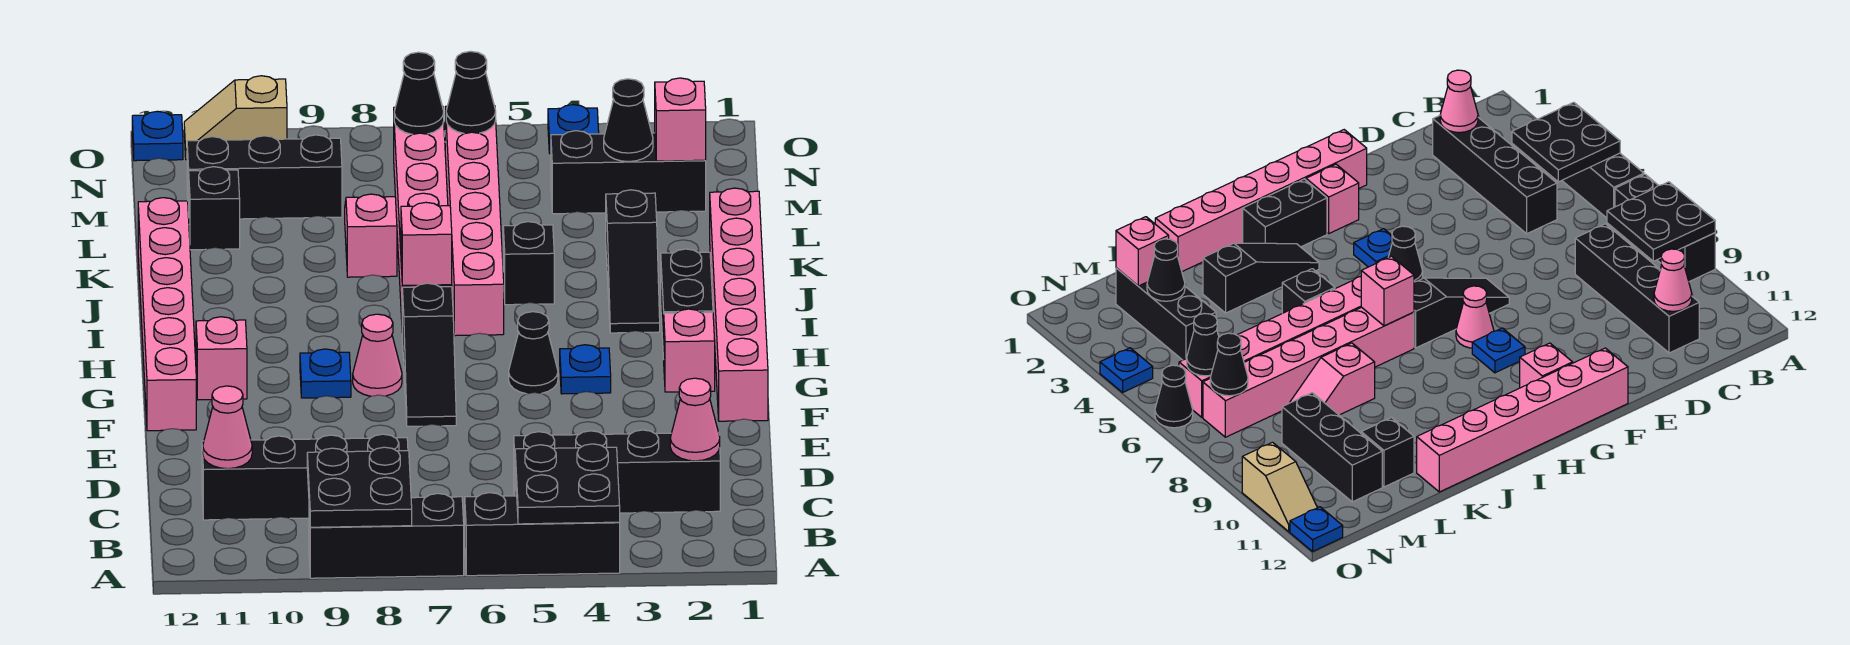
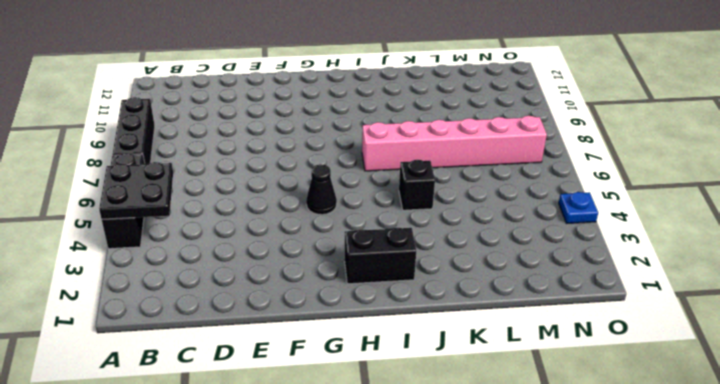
none -> black 1x4 brick [514,430,720,513]
none -> black 1x4 brick [202,434,408,520]
none -> pink 1x6 brick [710,188,768,421]
none -> black 1x3 slope [402,283,456,426]

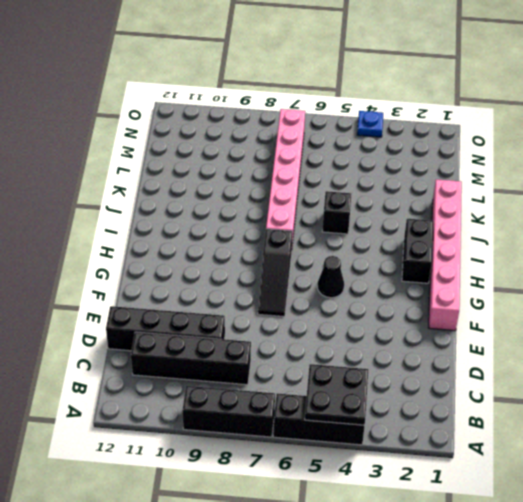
black 1x4 brick [106,306,225,351] -> black 1x4 brick moved to [514,430,720,513]
none -> pink 1x6 brick [138,198,196,431]
none -> pink 1x1 brick [664,309,715,392]
none -> blue 1x1 plate [560,345,611,394]
none -> pink 1x1 cone [353,314,402,396]

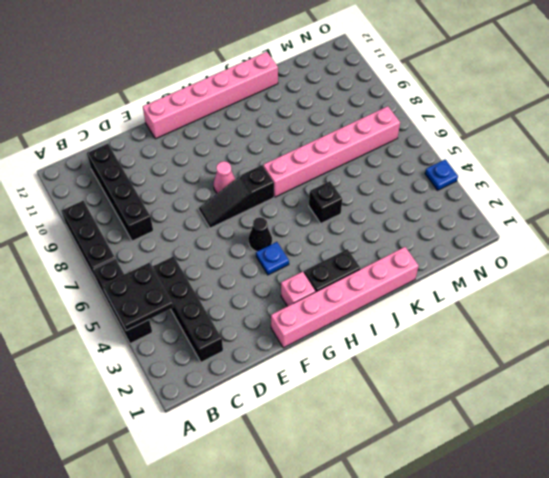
none -> blue 1x1 plate [300,349,351,398]
none -> pink 1x1 brick [196,317,247,400]
none -> black 1x3 slope [606,190,660,333]
none -> pink 1x6 brick [445,106,504,336]

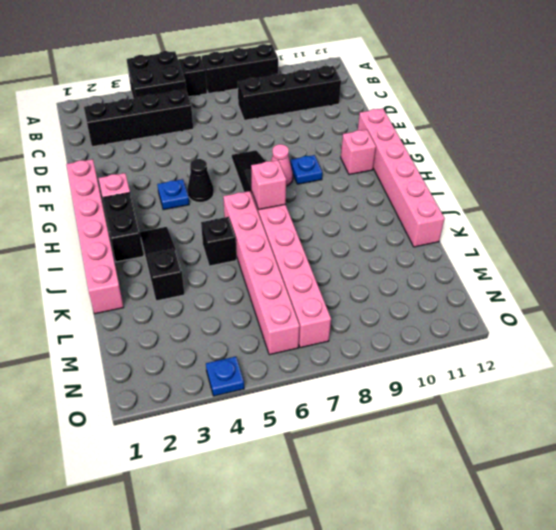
none -> pink 1x2 slope [345,194,397,277]
none -> black 1x1 brick [188,167,240,250]
none -> black 1x3 brick [551,131,706,214]
none -> black 1x3 brick [187,135,342,219]

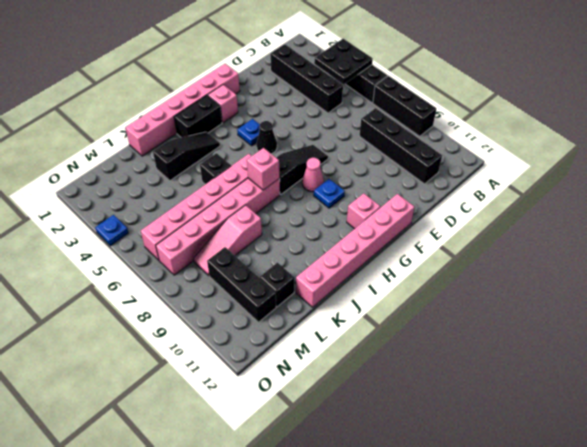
pink 1x3 slope [193,205,262,276] -> pink 1x2 slope [345,194,397,277]
none -> black 1x3 brick [551,131,706,214]
none -> black 1x1 cone [1155,365,1193,428]
none -> tan 1x2 slope [184,76,287,160]
none -> blue 1x1 plate [132,111,183,161]

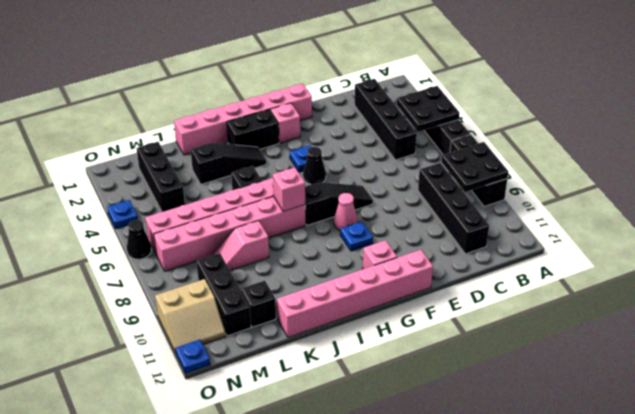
tan 2x2 slope [155,279,226,353] -> tan 1x2 slope [184,76,287,160]
none -> pink 1x1 cone [670,378,720,461]
none -> pink 1x1 cone [203,386,252,469]
none -> pink 1x1 brick [655,78,706,161]
none -> black 1x1 cone [604,79,653,162]

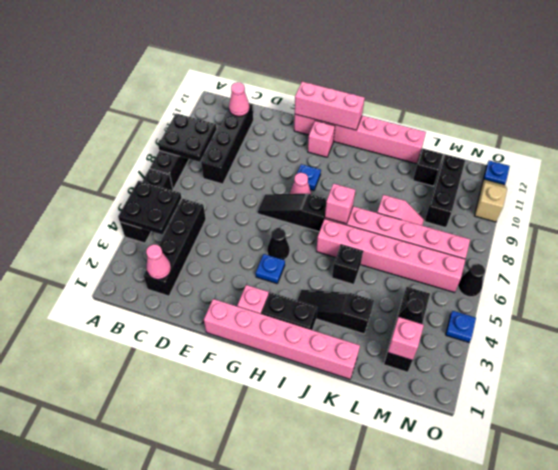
pink 1x3 brick [295,82,365,130] -> none
none -> black 1x1 cone [446,51,496,134]
none -> black 1x1 cone [394,52,444,134]

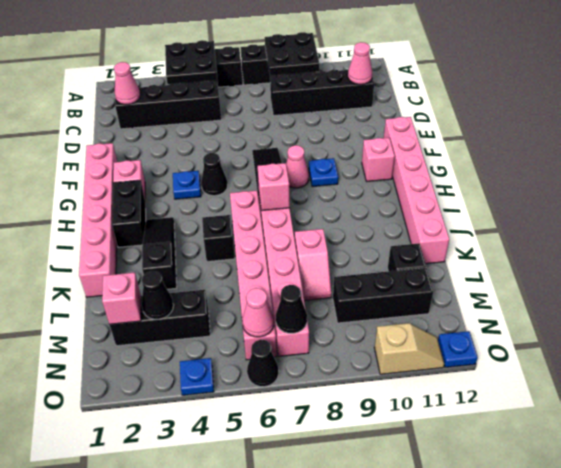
pink 1x1 cone [242,288,274,337] -> black 1x1 cone [446,51,496,134]

